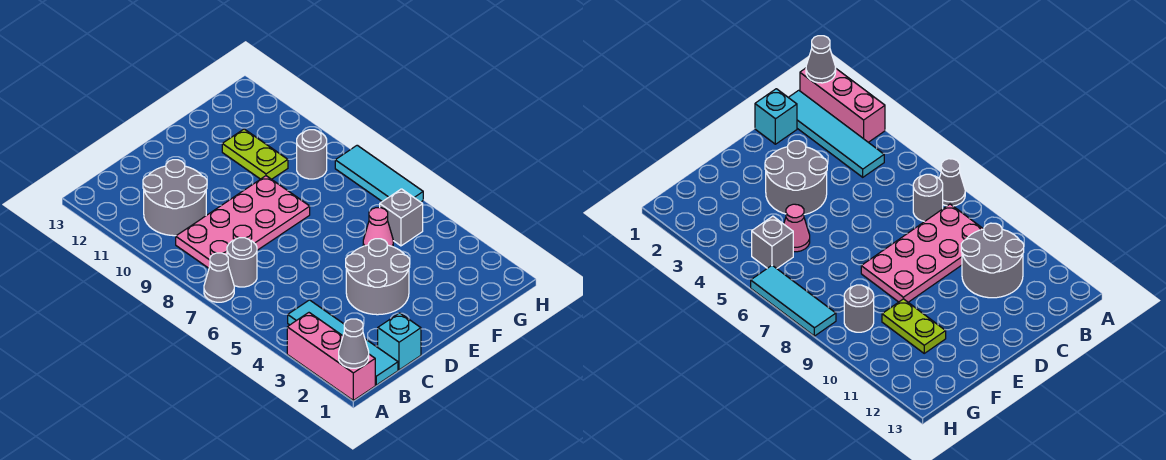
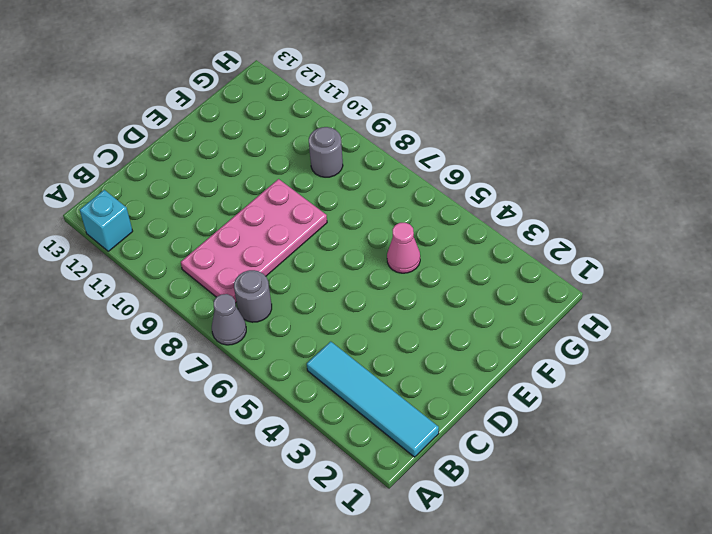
cyan 1x1 brick [80,190,133,251] -> cyan 1x1 brick moved to [378,313,421,370]
none -> pink 1x3 brick [287,313,375,400]
none -> grey 2x2 round brick [143,160,207,236]
none -> grey 2x2 round brick [346,239,410,315]

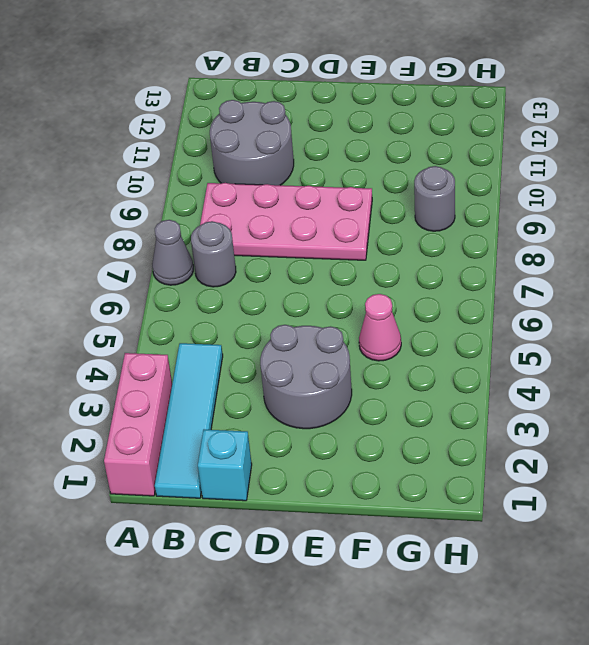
none -> lime 1x2 plate [222,129,288,179]
none -> grey 1x1 brick [380,189,423,246]
none -> cyan 1x3 tile [335,145,423,202]

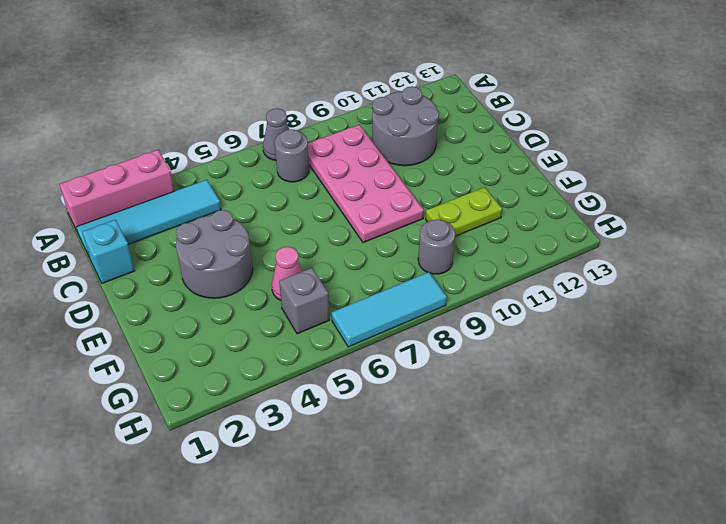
none -> grey 1x1 cone [339,319,369,368]

